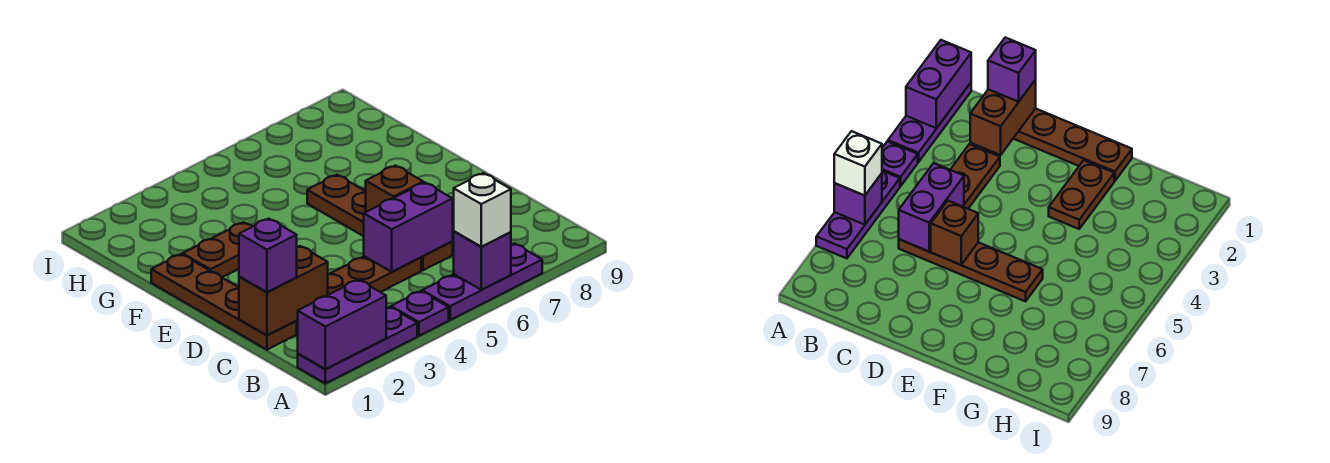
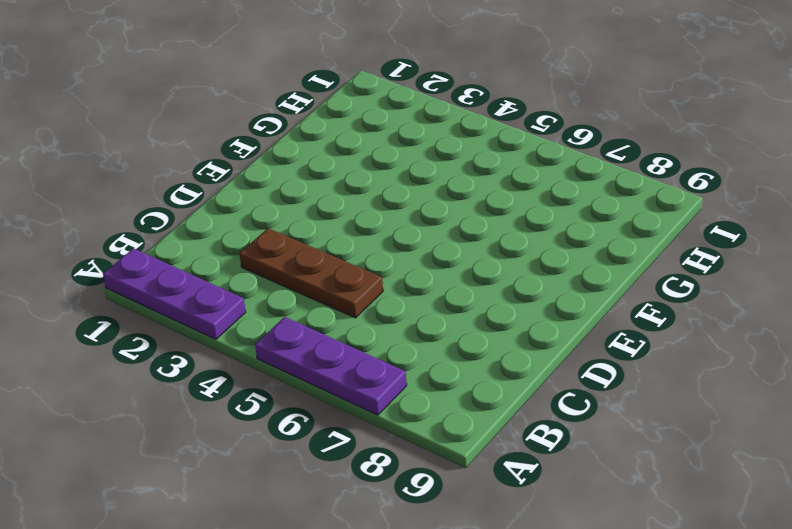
none -> purple 1x1 plate [391,291,449,336]
none -> brown 1x4 plate [151,254,297,350]
none -> brown 1x4 plate [307,175,453,270]

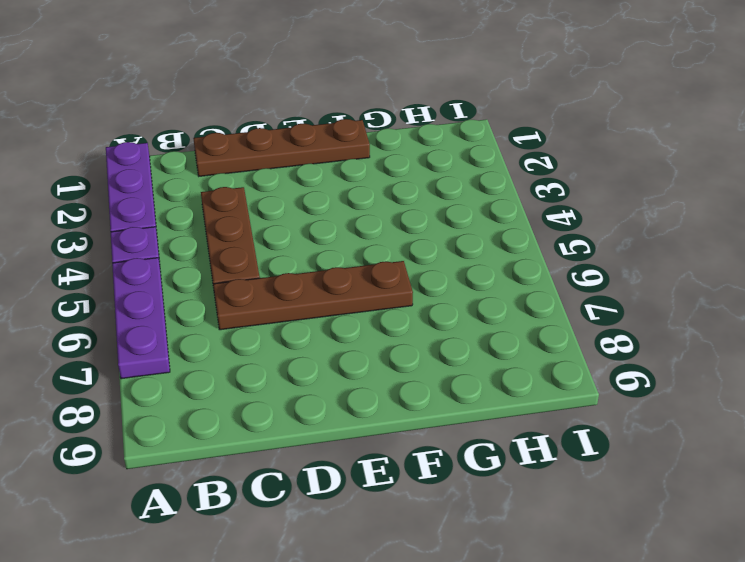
none -> brown 1x2 plate [183,222,253,277]
none -> purple 1x2 brick [298,280,386,369]
none -> purple 1x1 brick [454,232,511,290]

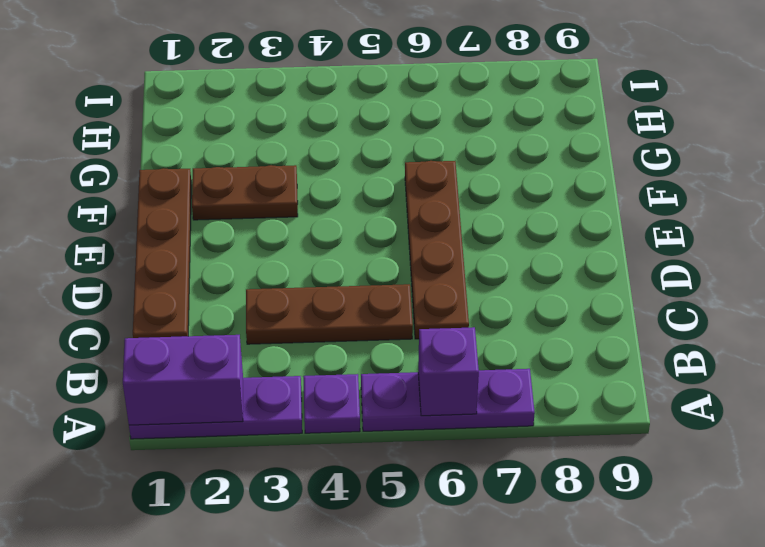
none -> brown 1x2 brick [239,246,328,335]
none -> purple 1x2 brick [364,182,453,272]
none -> brown 1x1 brick [366,166,423,212]

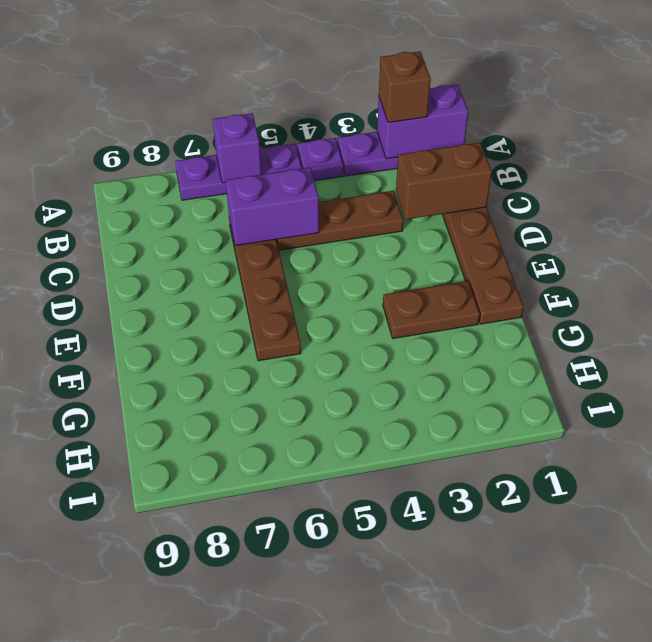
brown 1x1 brick [379,51,431,123] -> brown 1x1 brick moved to [366,166,423,212]
none -> white 1x1 brick [454,173,511,247]
none -> purple 1x1 brick [239,219,297,292]

